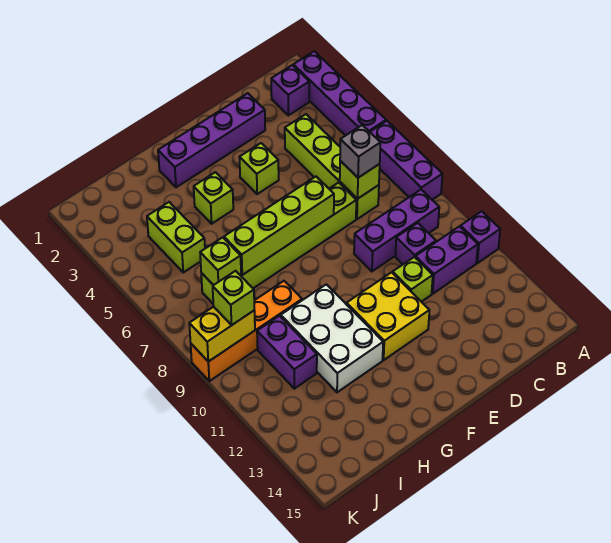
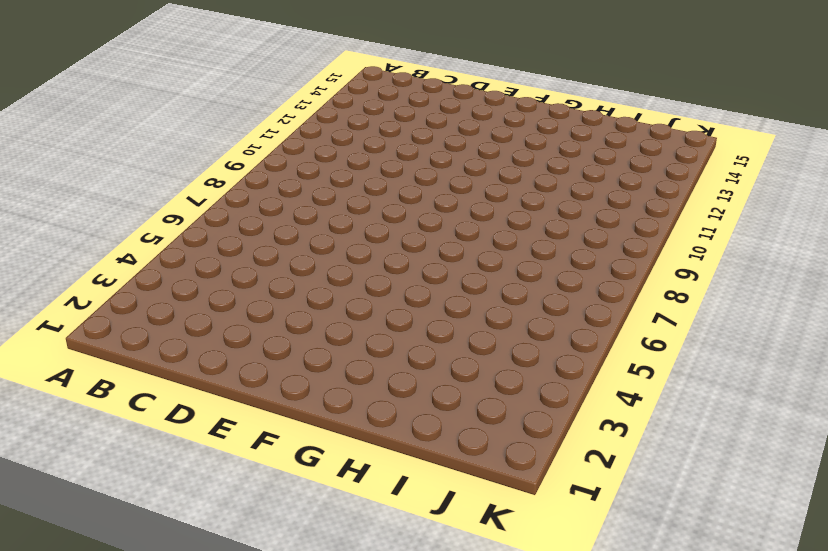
none -> purple 1x4 brick [293,51,386,136]
none -> purple 1x3 brick [370,121,442,200]
none -> purple 1x1 brick [460,211,500,263]

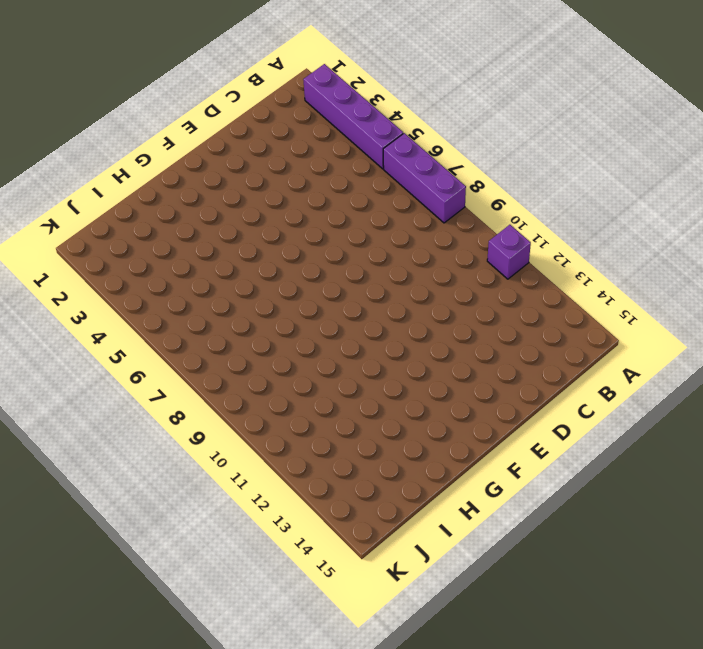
none -> purple 1x1 brick [271,65,309,115]
none -> purple 1x3 brick [354,190,439,271]
none -> purple 1x2 brick [415,226,478,294]

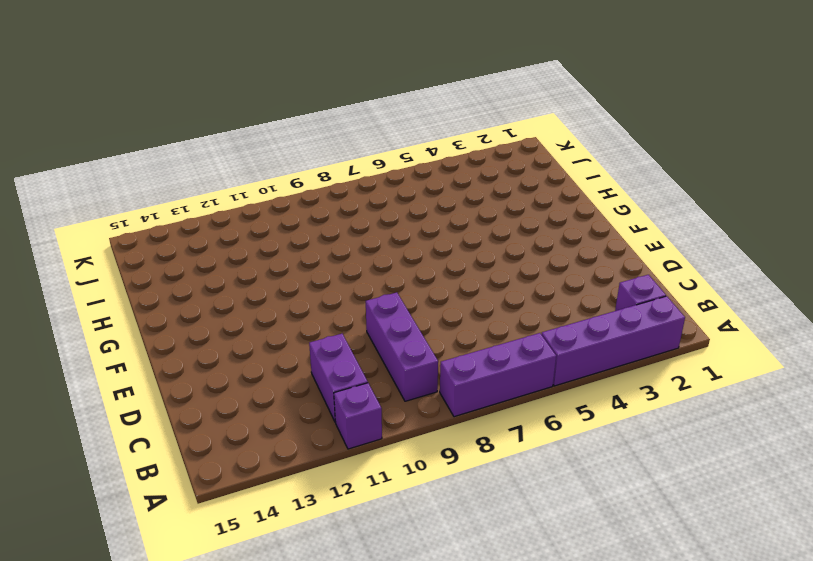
none -> lime 1x4 brick [285,114,379,219]
none -> purple 1x1 brick [395,223,436,264]
none -> purple 1x4 brick [158,93,265,187]

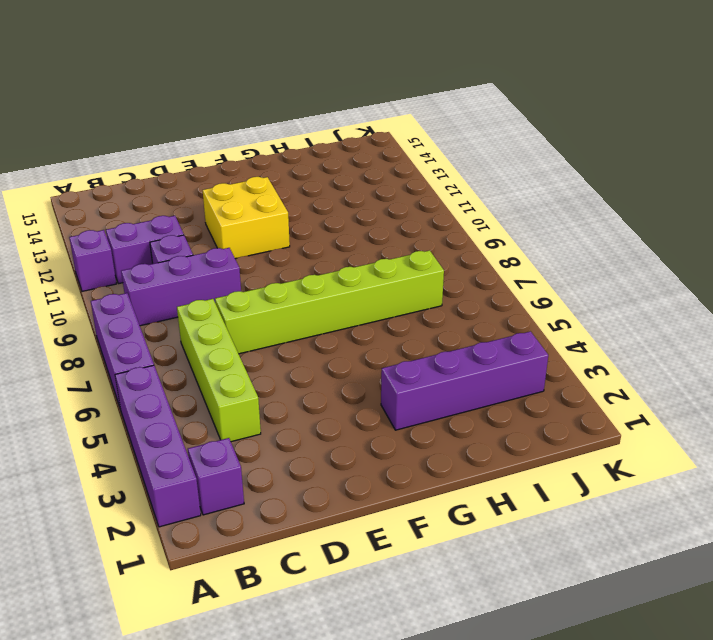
purple 1x4 brick [381,331,548,430] -> purple 1x4 brick moved to [158,93,265,187]
none -> lime 1x1 brick [393,257,433,302]
none -> lime 1x1 brick [240,143,279,194]
none -> lime 1x1 brick [194,172,233,224]

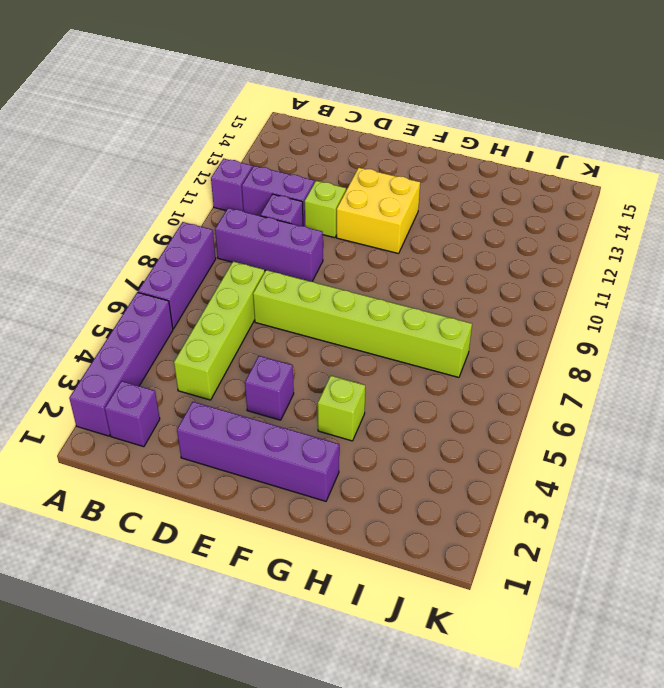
purple 1x1 brick [245,356,294,420] -> lime 1x1 brick [240,143,279,194]
none -> white 2x3 brick [281,284,383,392]
none -> orange 1x4 brick [191,281,302,381]
none -> lime 1x2 brick [147,202,205,272]

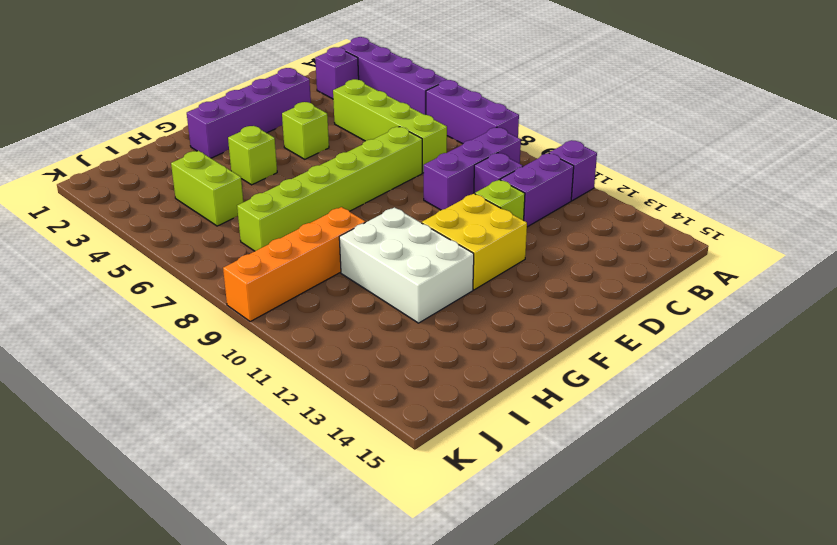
none -> purple 1x2 brick [257,316,317,389]
none -> lime 1x1 brick [340,161,380,199]
none -> lime 1x4 brick [224,177,334,275]

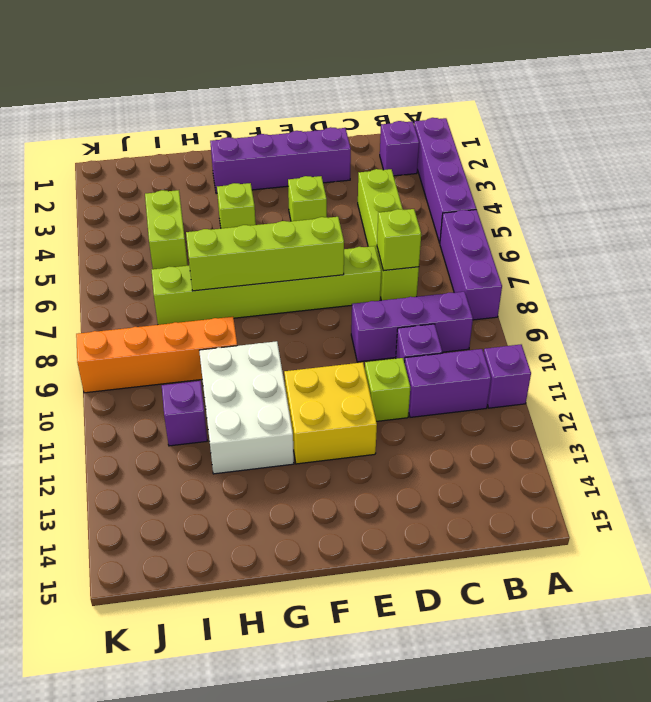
purple 1x1 brick [162,381,207,446] -> purple 1x2 brick [257,316,317,389]
none -> lime 1x1 brick [200,237,241,285]
none -> yellow 1x2 brick [189,307,255,362]
none -> grey 1x1 brick [340,125,380,178]

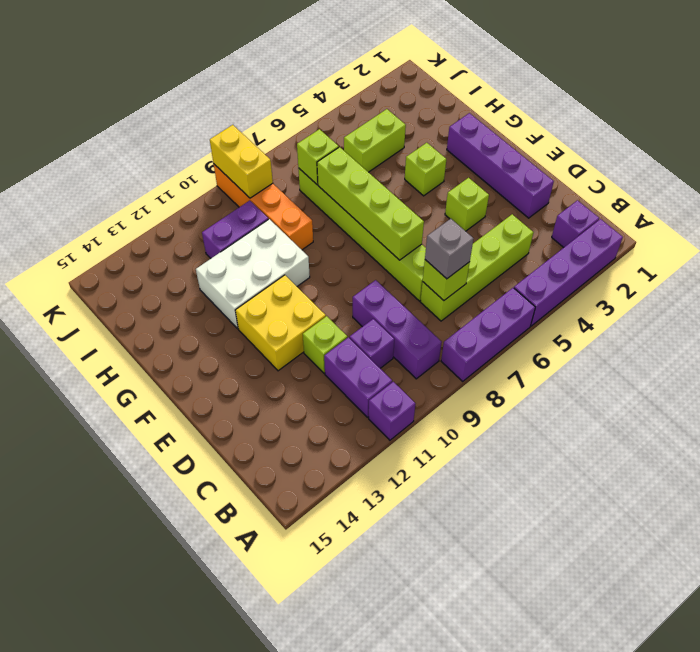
none -> lime 1x1 brick [213,271,254,325]

